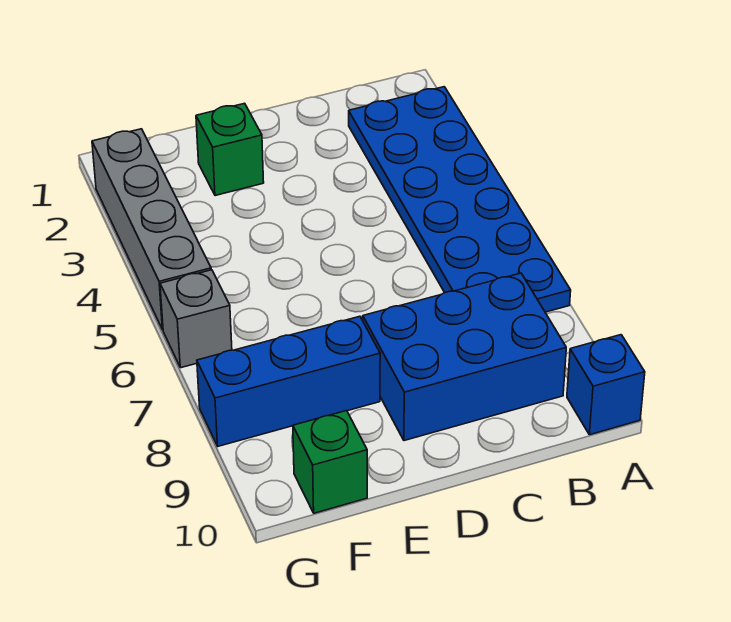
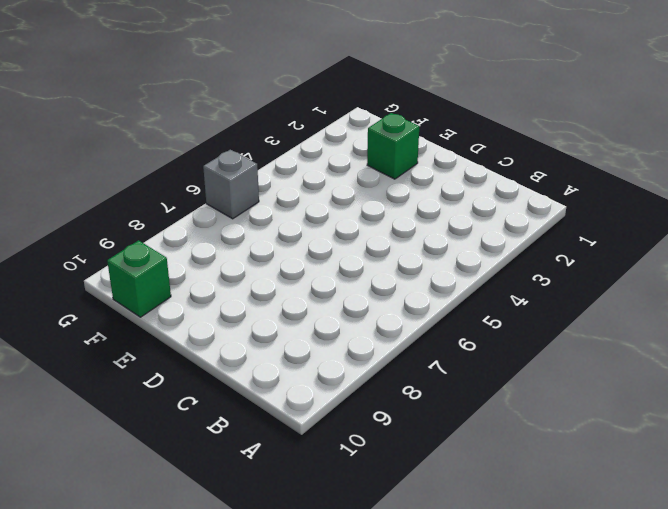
none -> blue 2x6 plate [349,87,571,312]
none -> blue 1x1 brick [567,335,645,435]

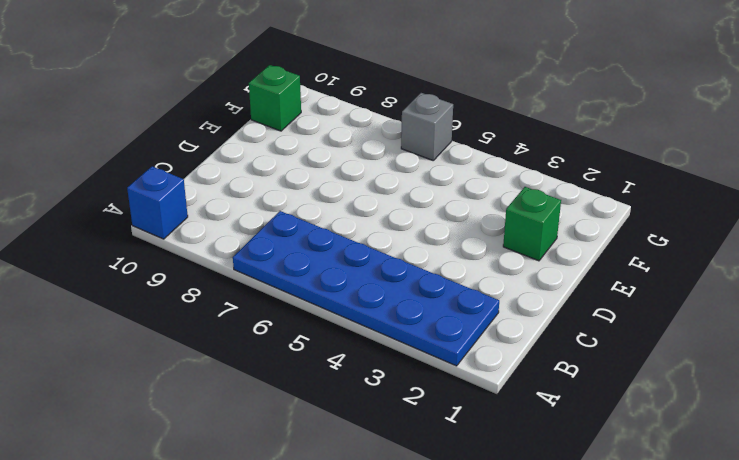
none -> blue 2x3 brick [363,273,566,441]
none -> blue 1x3 brick [197,316,380,446]

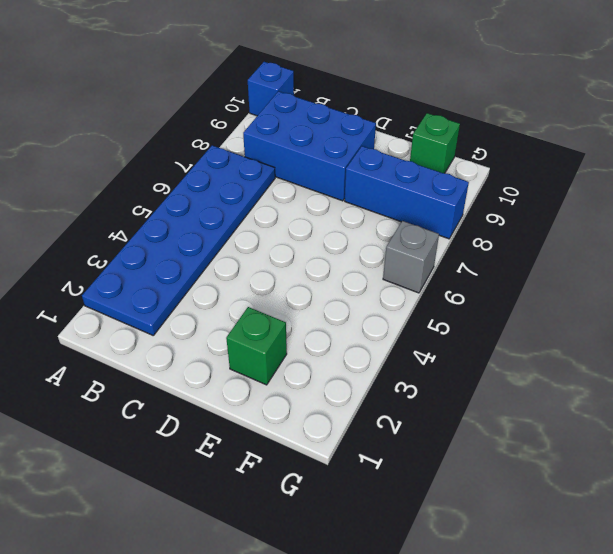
none -> grey 1x4 brick [92,129,211,330]

